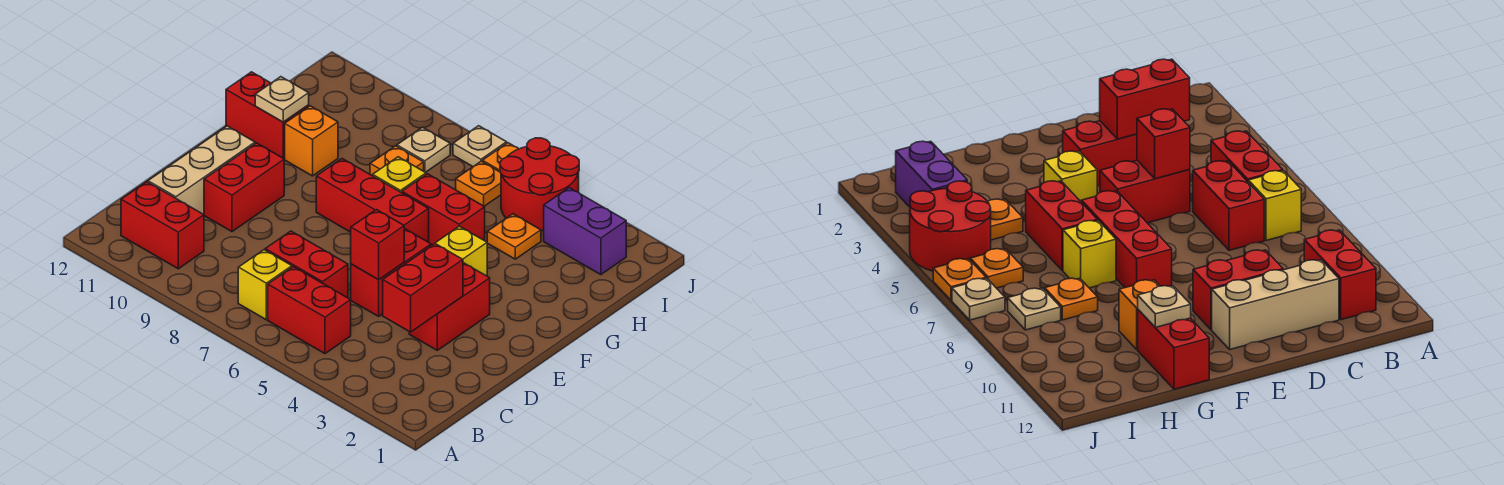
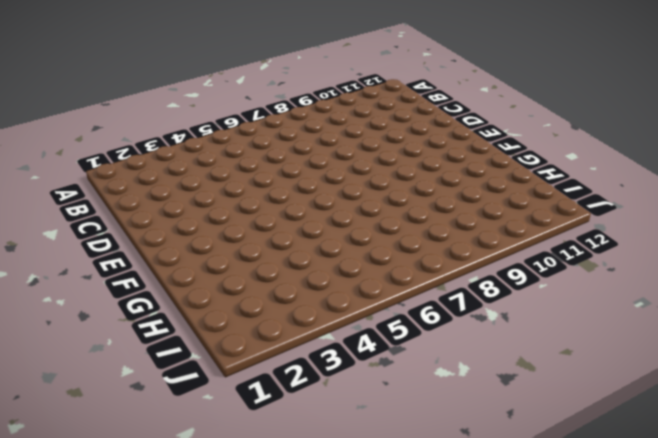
none -> red 1x2 brick [268,267,351,354]
none -> yellow 1x1 brick [238,250,292,320]
none -> red 1x2 brick [121,182,204,269]

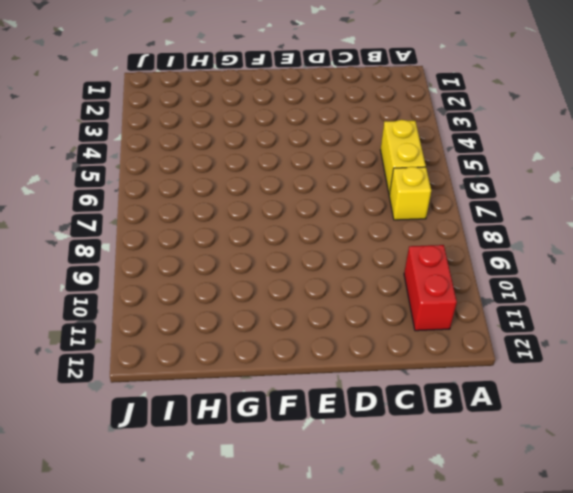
yellow 1x2 brick [381,120,426,195] -> red 1x2 brick [268,267,351,354]
none -> red 1x2 brick [265,231,348,298]
none -> tan 1x3 brick [148,126,255,214]
none -> red 1x2 brick [409,263,490,350]

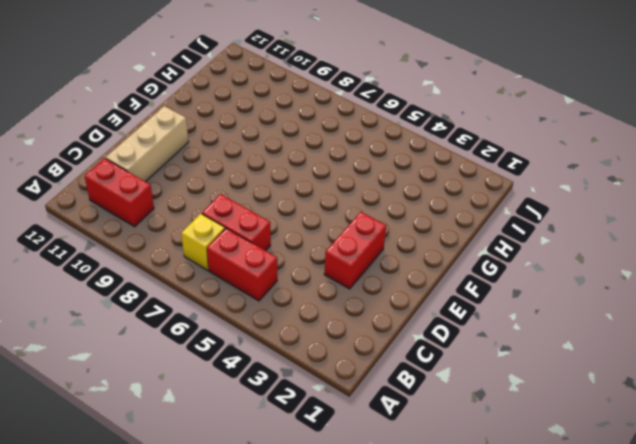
none -> red 1x2 brick [351,229,431,316]
none -> red 1x2 brick [204,143,284,232]
none -> yellow 1x1 brick [434,226,487,276]

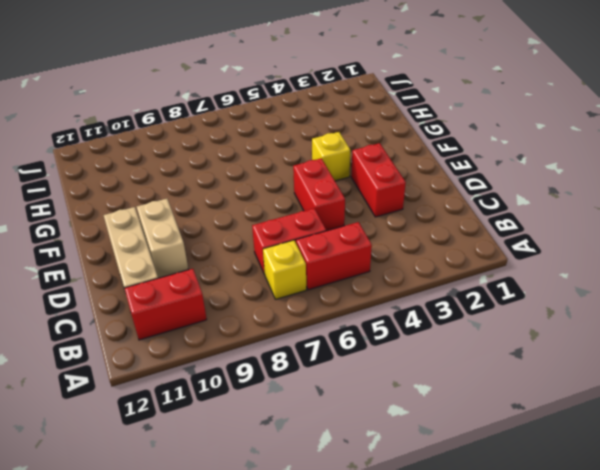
tan 1x2 brick [137,199,189,278] -> red 1x2 brick [204,143,284,232]
none -> red 1x3 brick [316,159,429,242]
none -> red 1x2 brick [402,174,485,245]
none -> yellow 1x1 brick [373,157,426,193]

